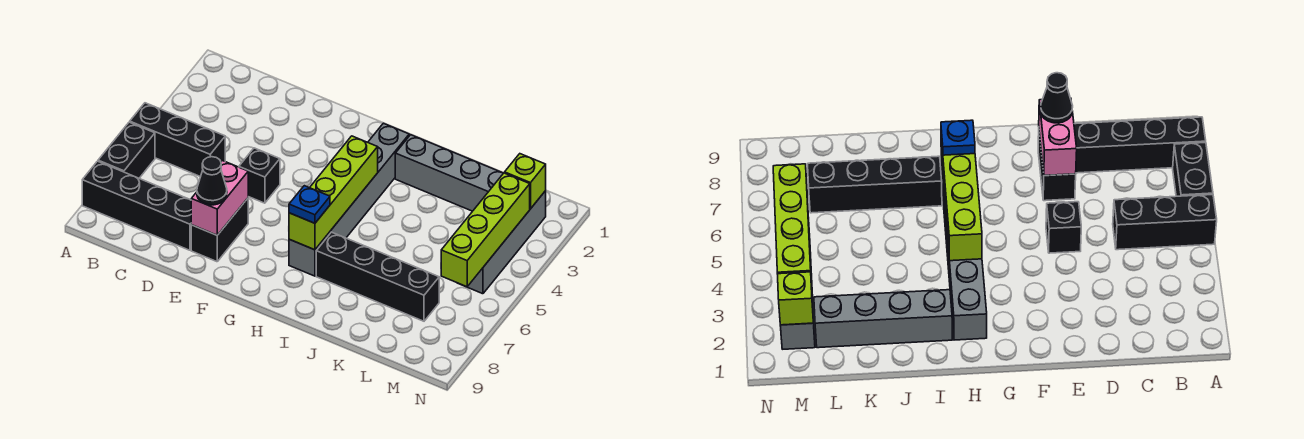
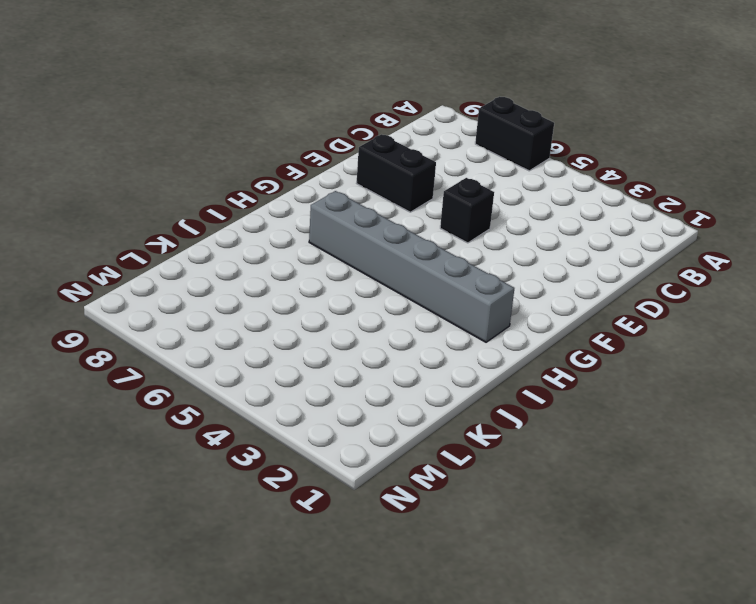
none -> black 1x3 brick [130,103,225,177]
none -> black 1x4 brick [82,161,191,250]
none -> grey 1x4 brick [395,135,503,211]

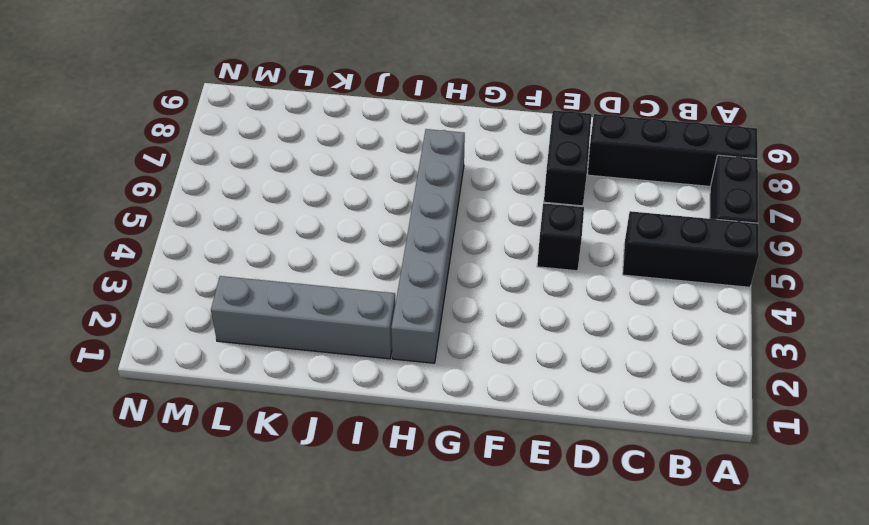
none -> black 1x4 brick [316,232,439,321]
none -> grey 1x4 brick [458,191,546,294]
none -> pink 1x2 brick [191,161,248,235]

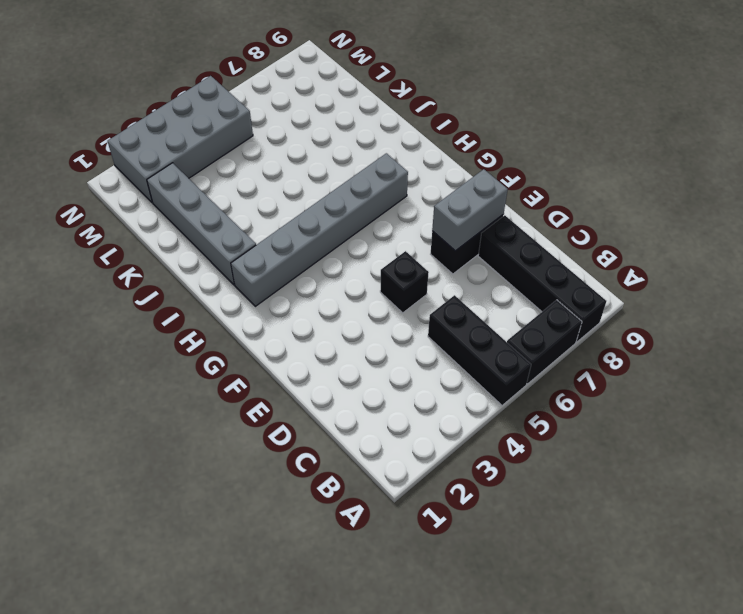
grey 1x2 brick [432,169,508,251] -> pink 1x2 brick [191,161,248,235]
grey 2x4 brick [108,76,253,202] -> grey 1x4 brick [458,191,546,294]
none -> black 1x4 brick [316,232,439,321]
none -> lime 1x4 brick [289,136,378,250]
none -> lime 1x1 brick [505,154,546,209]

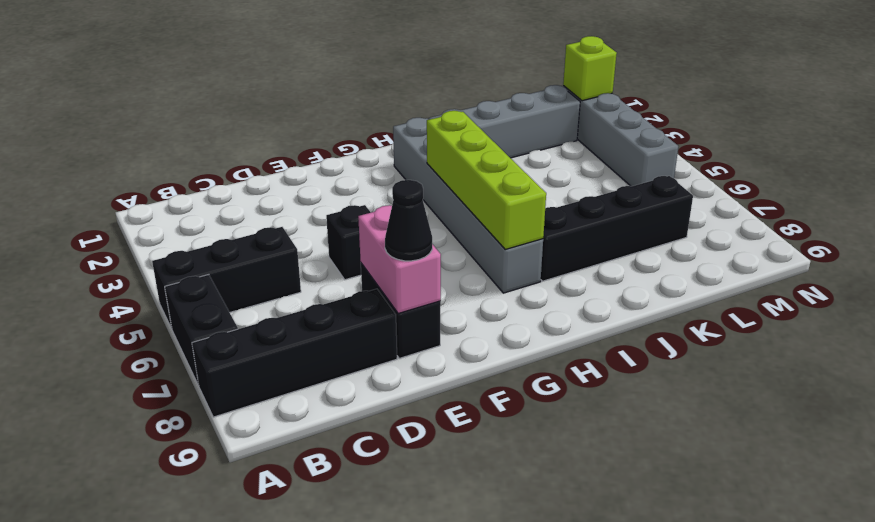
none -> lime 1x4 brick [441,173,530,287]
none -> blue 1x1 plate [289,186,330,223]

